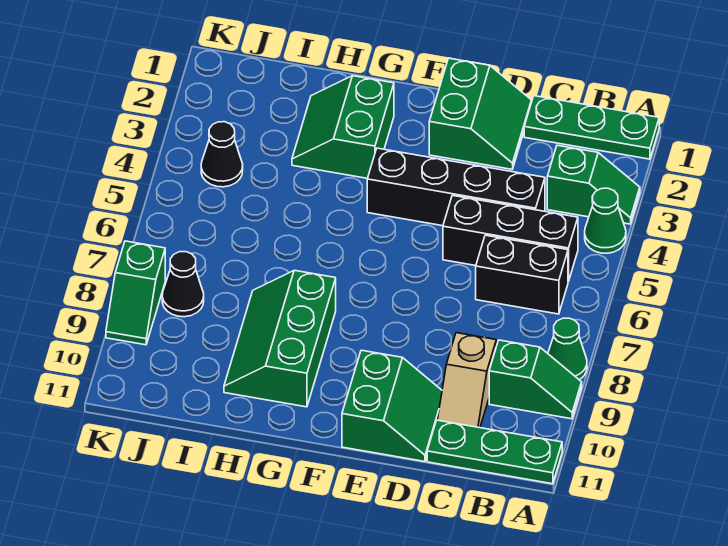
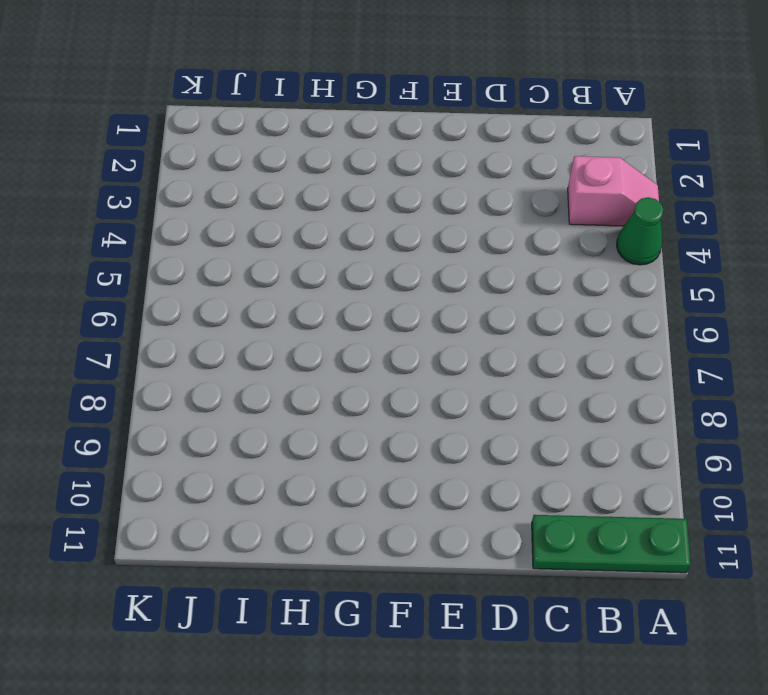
pink 1x2 slope [568,156,659,226] -> green 1x2 slope [547,145,640,224]
none -> green 1x3 plate [524,96,659,159]
none -> green 1x1 cone [548,318,587,380]
none -> green 1x2 slope [489,340,582,419]

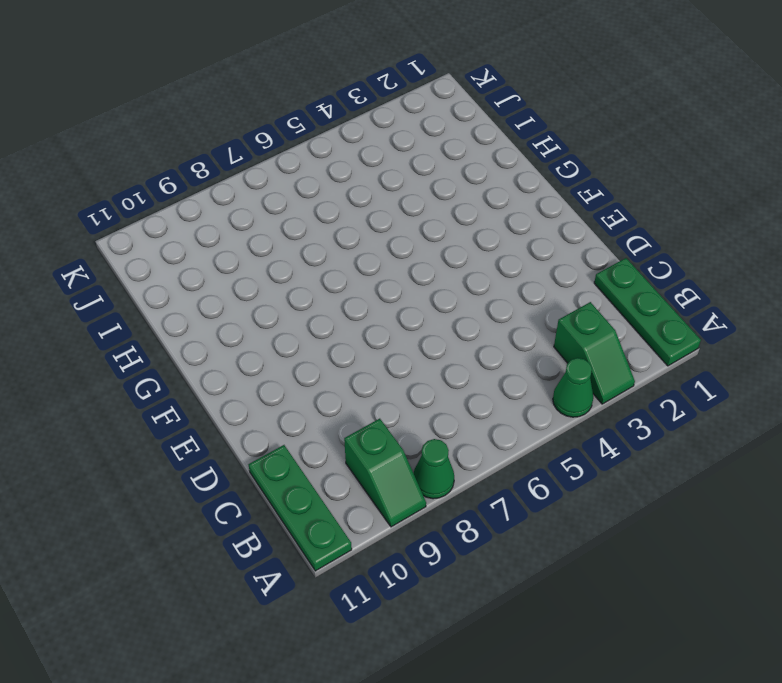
none -> black 1x3 brick [443,195,578,281]
none -> black 1x2 brick [476,235,568,314]
none -> black 1x4 brick [367,148,545,226]

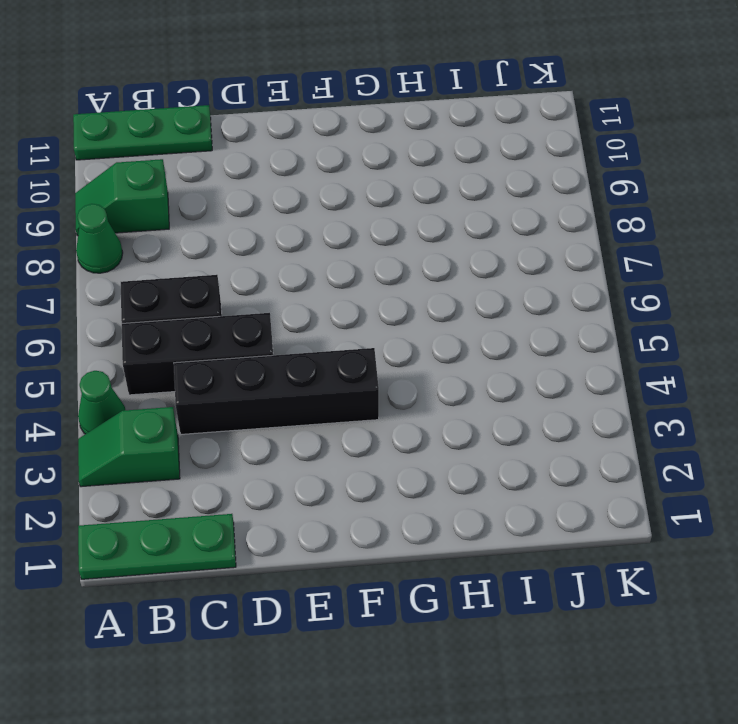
none -> tan 1x2 slope [438,333,496,428]
none -> green 2x2 slope [429,58,532,169]
none -> green 2x2 slope [342,350,442,462]

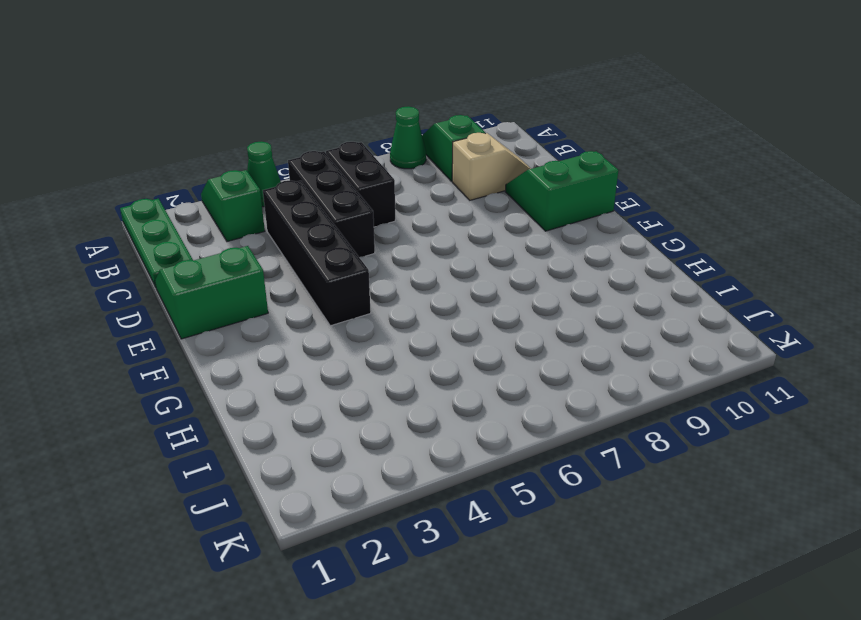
none -> green 1x3 plate [427,420,562,484]
none -> green 2x2 slope [292,76,394,178]
none -> green 2x3 slope [224,270,336,407]

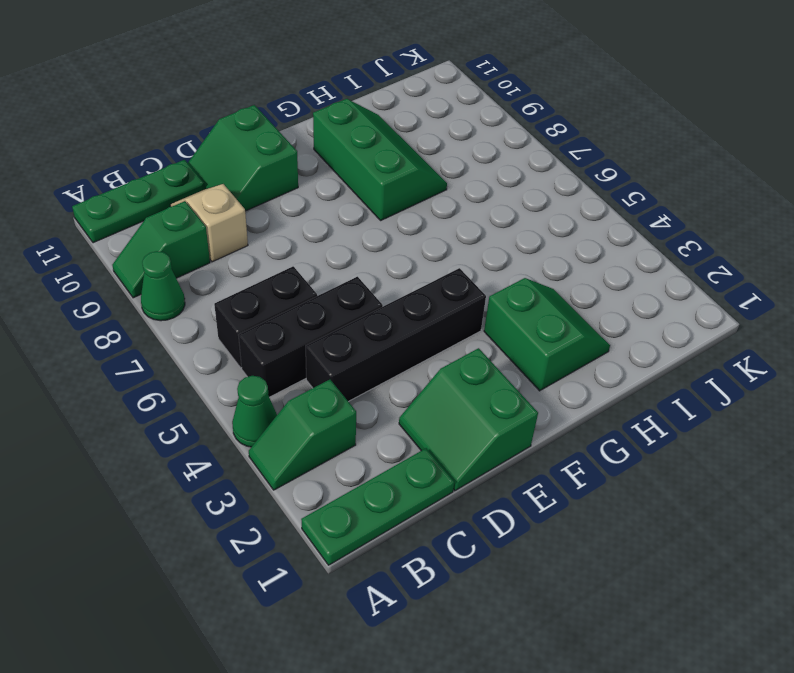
none -> black 1x1 cone [201,122,243,187]
none -> black 1x1 cone [162,252,204,317]
none -> green 1x2 slope [106,241,165,345]

